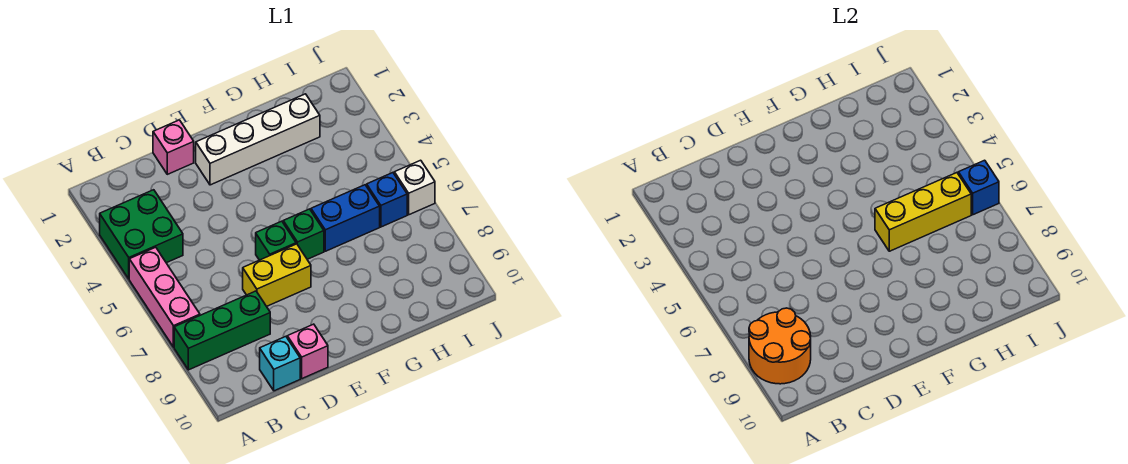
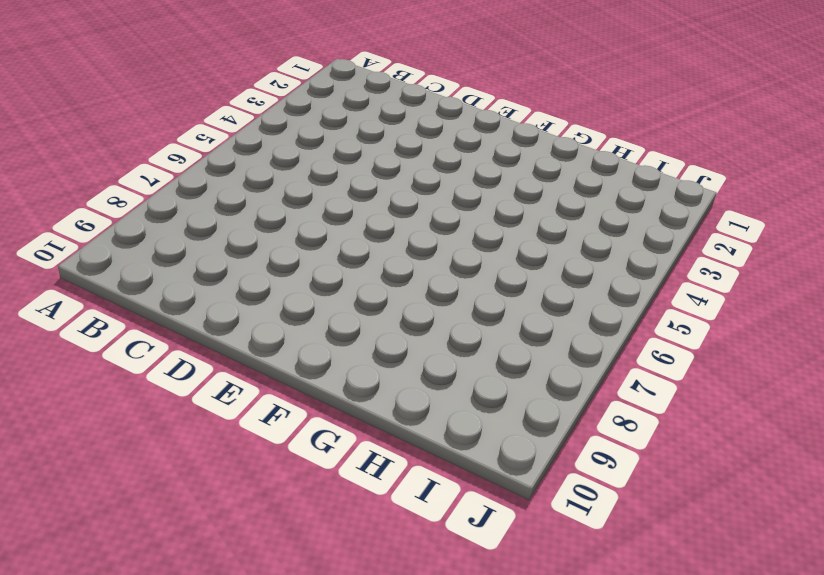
none -> green 2x2 brick [100,190,183,279]
none -> pink 1x3 brick [129,247,200,347]
none -> green 1x3 brick [174,291,270,370]

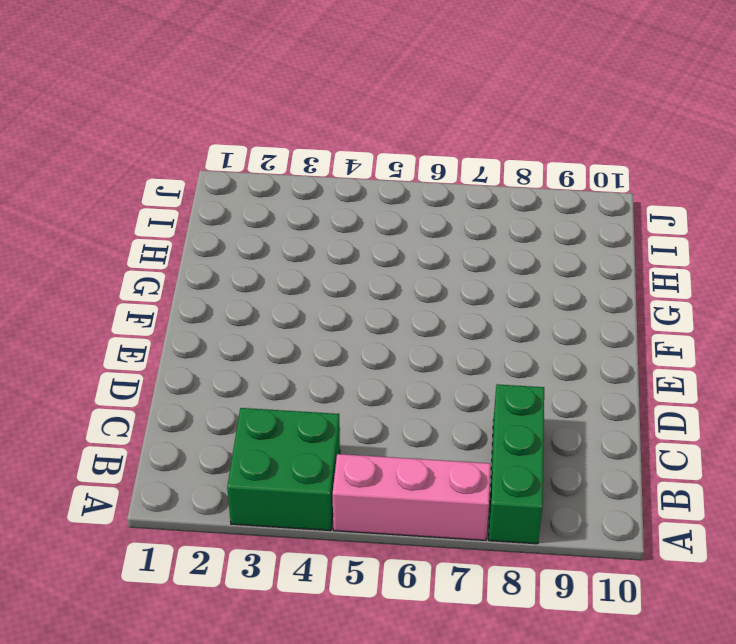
none -> cyan 1x1 brick [260,337,300,391]
none -> pink 1x1 brick [153,120,194,174]
none -> yellow 1x2 brick [243,244,311,306]

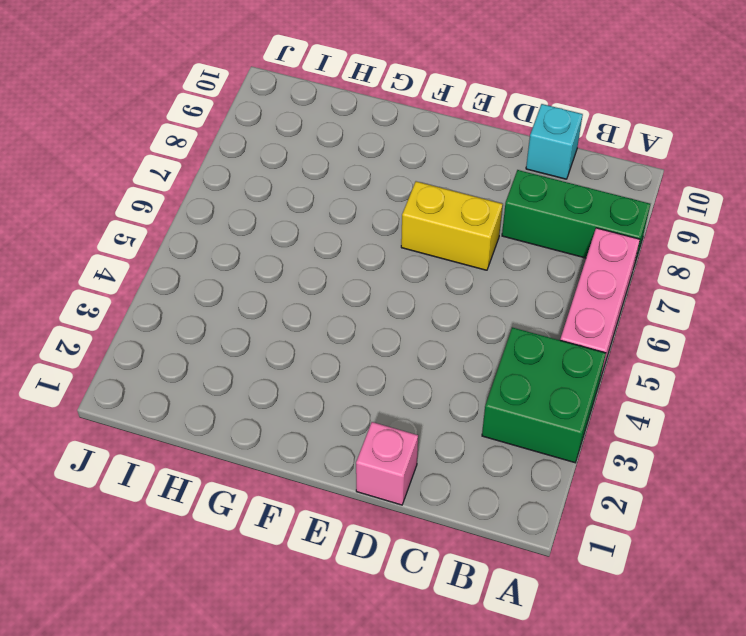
none -> pink 1x1 brick [287,324,328,379]
none -> white 1x4 brick [196,94,320,185]
none -> green 1x1 brick [256,221,296,260]

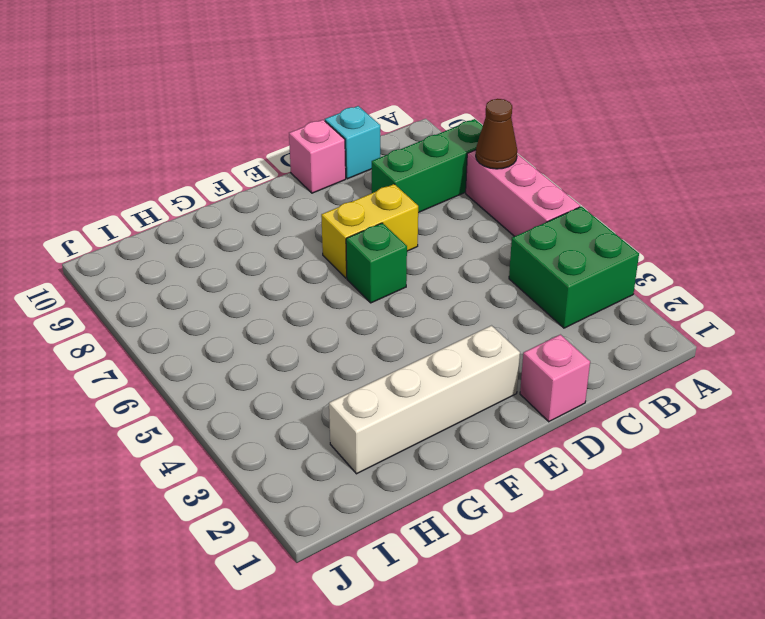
brown 1x1 cone [476,99,517,169] -> none
none -> green 1x1 brick [283,209,324,259]
none -> blue 1x2 brick [311,185,380,251]
none -> blue 1x1 brick [367,173,407,227]

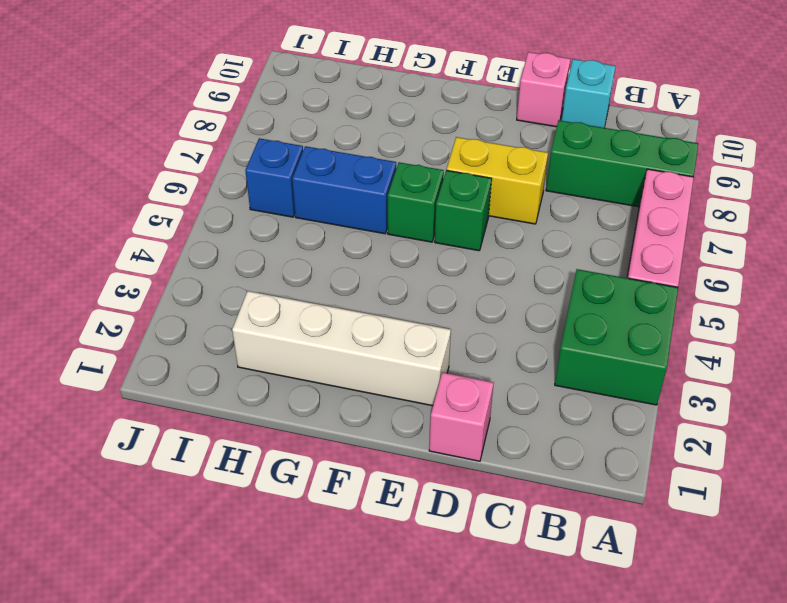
none -> white 1x1 brick [394,160,435,215]
none -> orange 2x2 round brick [749,308,811,384]
none -> yellow 1x3 brick [875,173,971,251]

